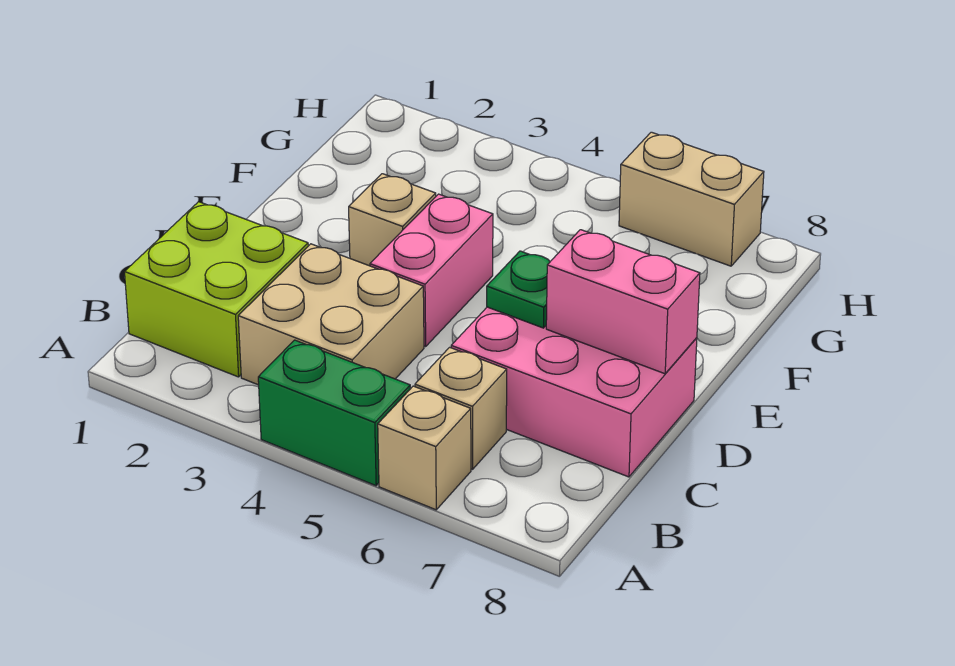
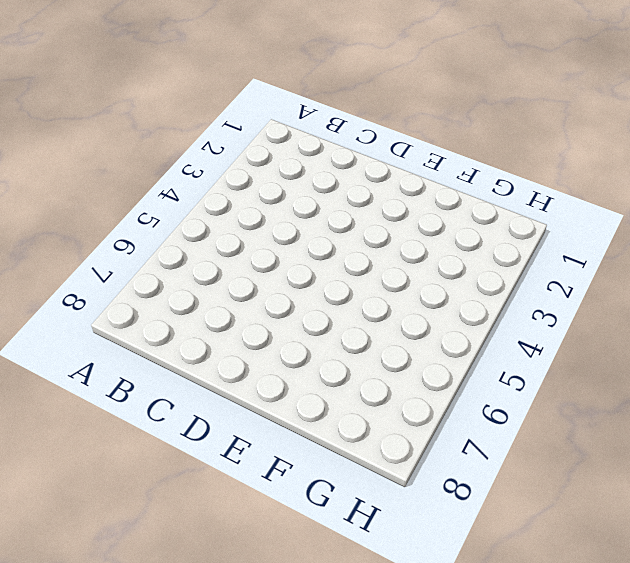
none -> green 1x2 brick [258,340,410,486]
none -> tan 1x1 brick [378,386,471,510]

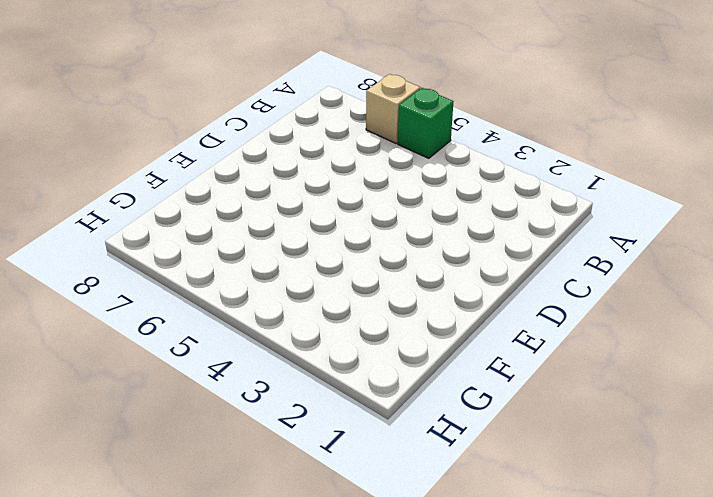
green 1x1 brick [398,88,454,158] -> green 1x2 brick [258,340,410,486]
none -> lime 2x2 brick [125,202,308,377]
none -> tan 2x2 brick [238,244,424,385]

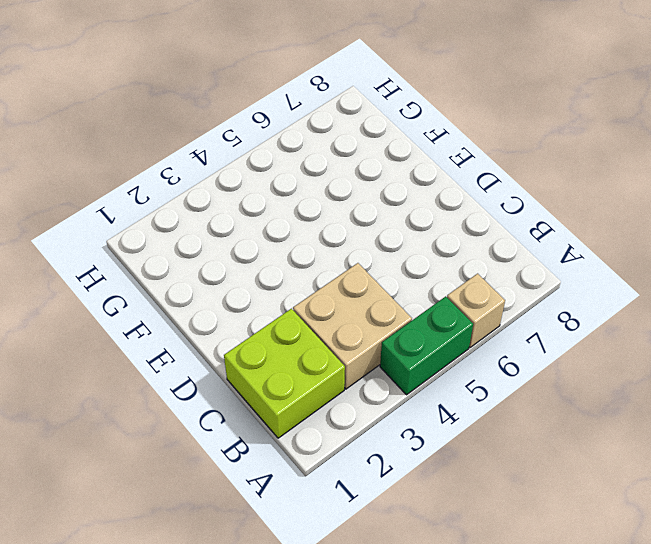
none -> tan 1x1 brick [415,347,507,469]
none -> pink 2x3 brick [451,307,697,477]

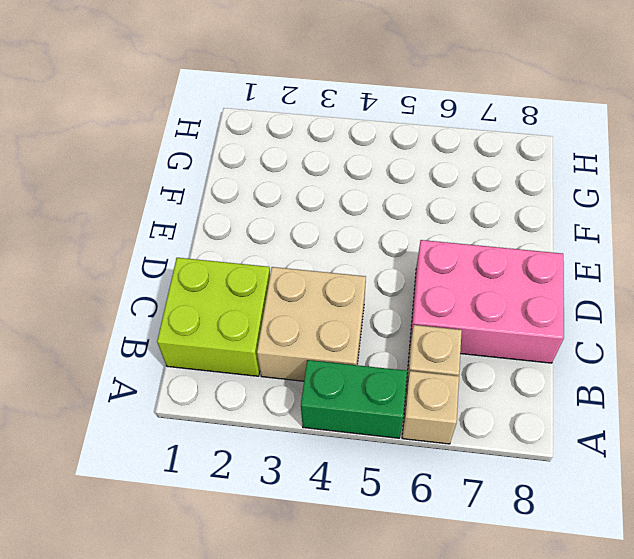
none -> pink 1x2 brick [370,194,493,346]
none -> tan 1x1 brick [349,174,436,266]

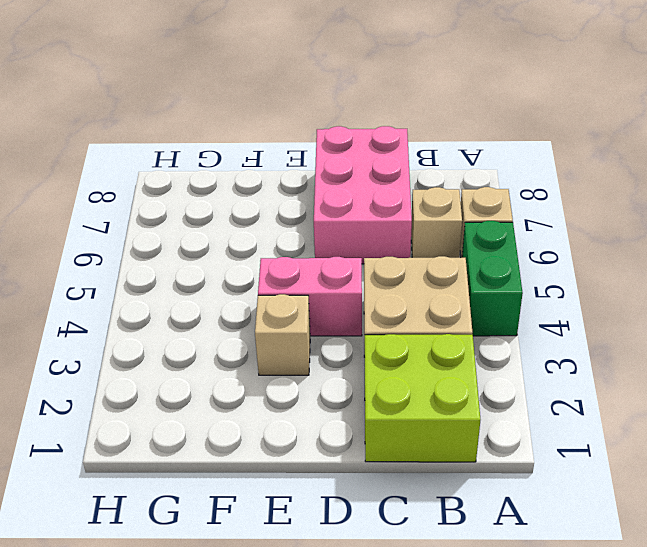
none -> tan 1x2 brick [619,132,764,266]
none -> green 1x1 plate [487,251,550,328]

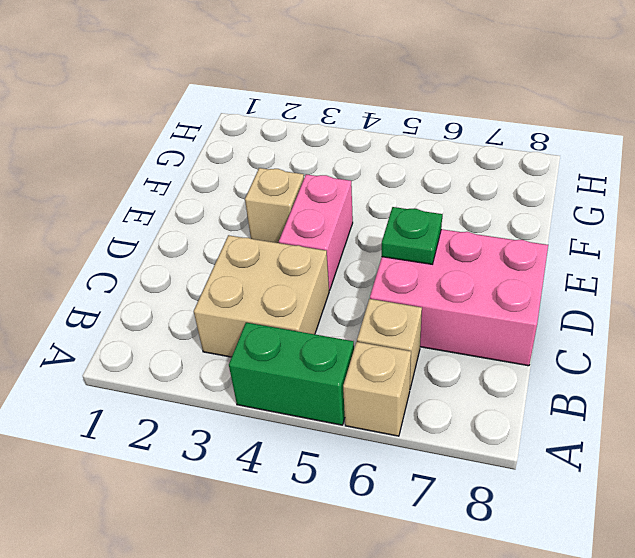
none -> lime 2x2 brick [125,202,308,377]
none -> tan 1x2 brick [619,132,764,266]

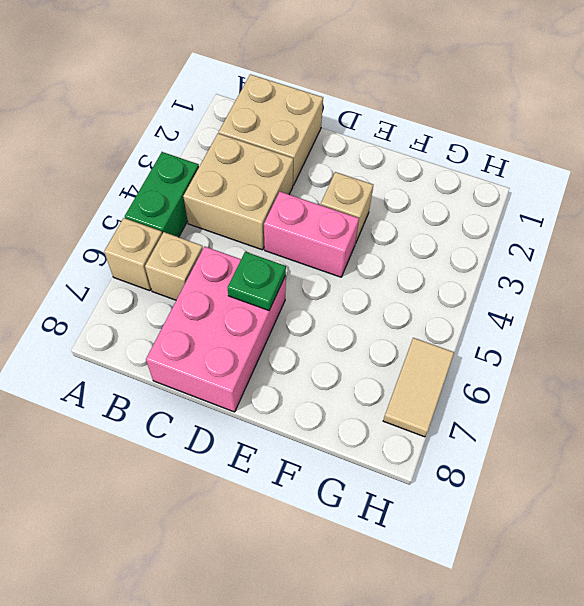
tan 2x2 brick [219,74,323,185] -> lime 2x2 brick [125,202,308,377]
tan 1x2 tile [383,338,454,437] -> tan 1x2 brick [619,132,764,266]
none -> pink 1x2 brick [546,230,700,374]

